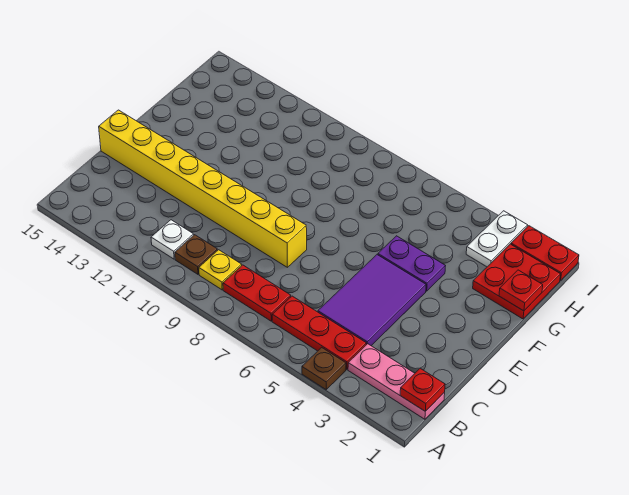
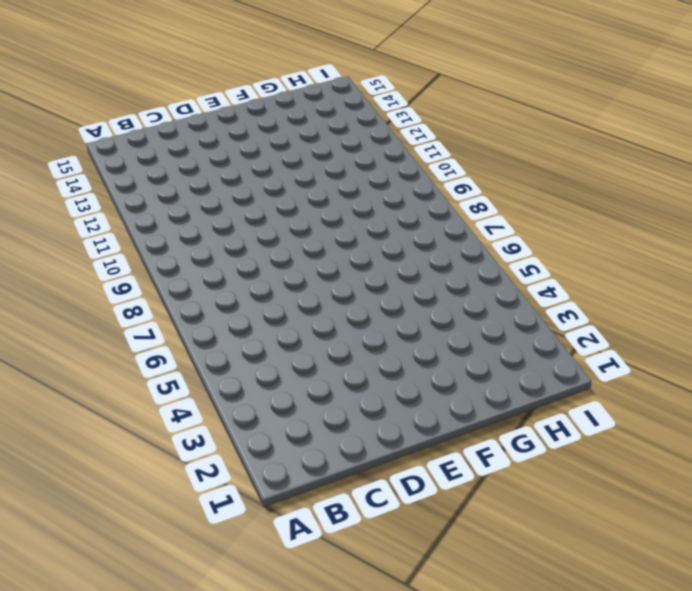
none -> brown 1x1 plate [302,347,346,390]
none -> pink 1x3 plate [348,344,445,419]
none -> red 1x3 plate [272,296,366,369]

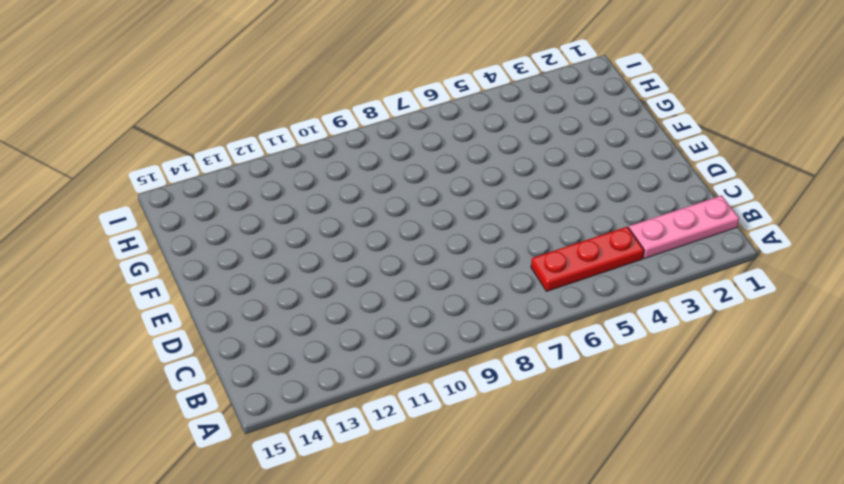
none -> brown 1x1 plate [302,347,346,390]
none -> red 1x2 plate [223,265,291,321]
none -> yellow 1x1 plate [199,250,242,290]

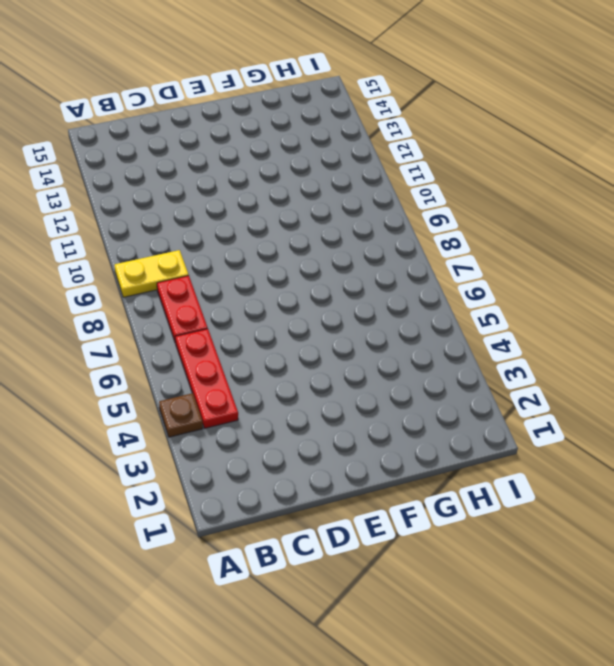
yellow 1x2 plate [115,250,189,297] -> yellow 1x1 plate [199,250,242,290]
none -> pink 1x3 plate [348,344,445,419]
none -> brown 1x1 plate [175,235,217,274]
none -> white 1x1 plate [151,220,194,259]

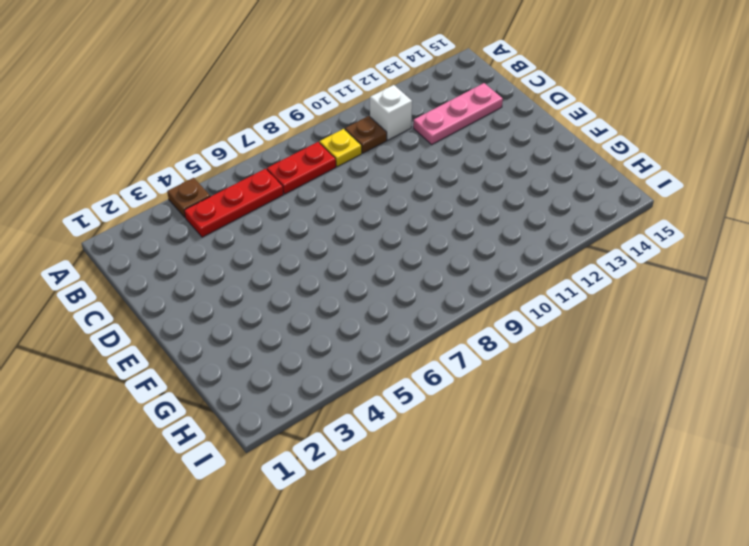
white 1x1 brick [370,85,412,140] -> white 1x1 plate [151,220,194,259]
pink 1x3 plate [413,83,503,144] -> pink 1x3 plate moved to [348,344,445,419]
none -> purple 2x3 tile [318,255,426,346]
none -> yellow 1x8 brick [99,110,307,267]
none -> purple 1x2 plate [378,236,445,291]

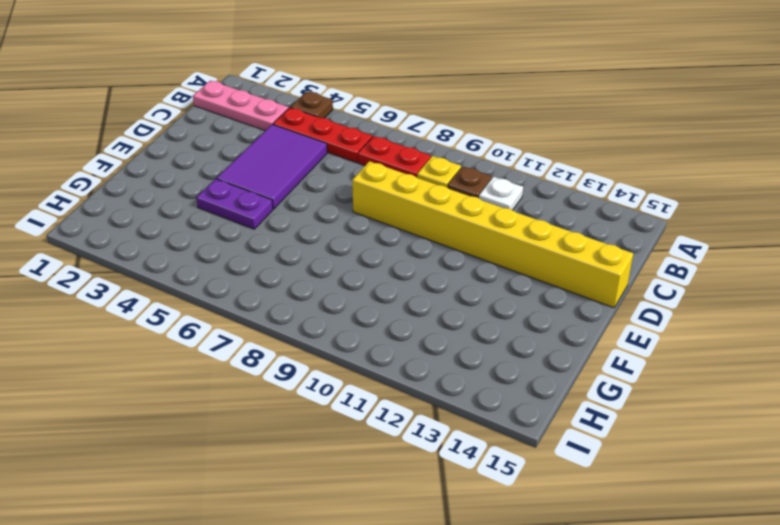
none -> red 2x2 plate [473,244,561,319]
none -> white 1x2 plate [466,211,528,267]
none -> red 1x2 plate [511,226,579,281]

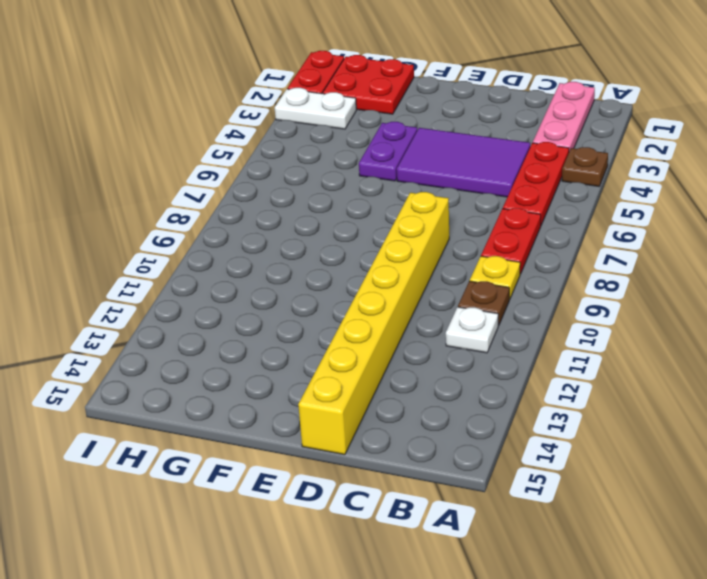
none -> red 1x1 plate [400,368,445,411]
none -> red 1x1 plate [499,270,543,311]

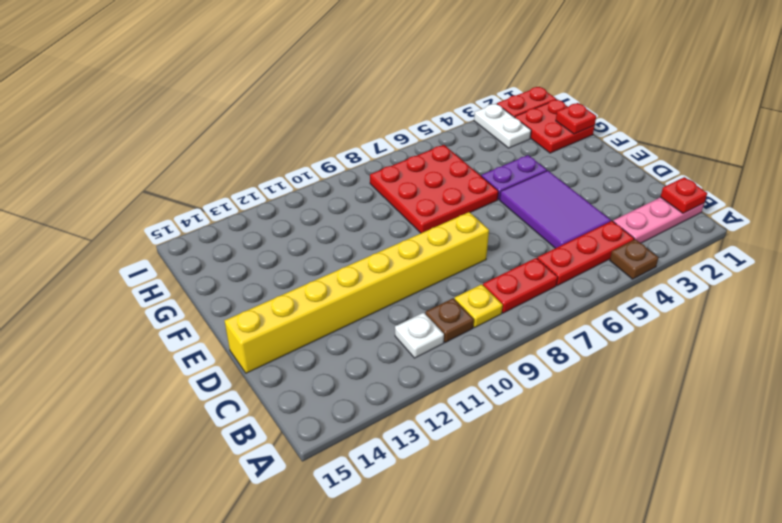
red 3x3 plate [370,145,498,233] -> none

